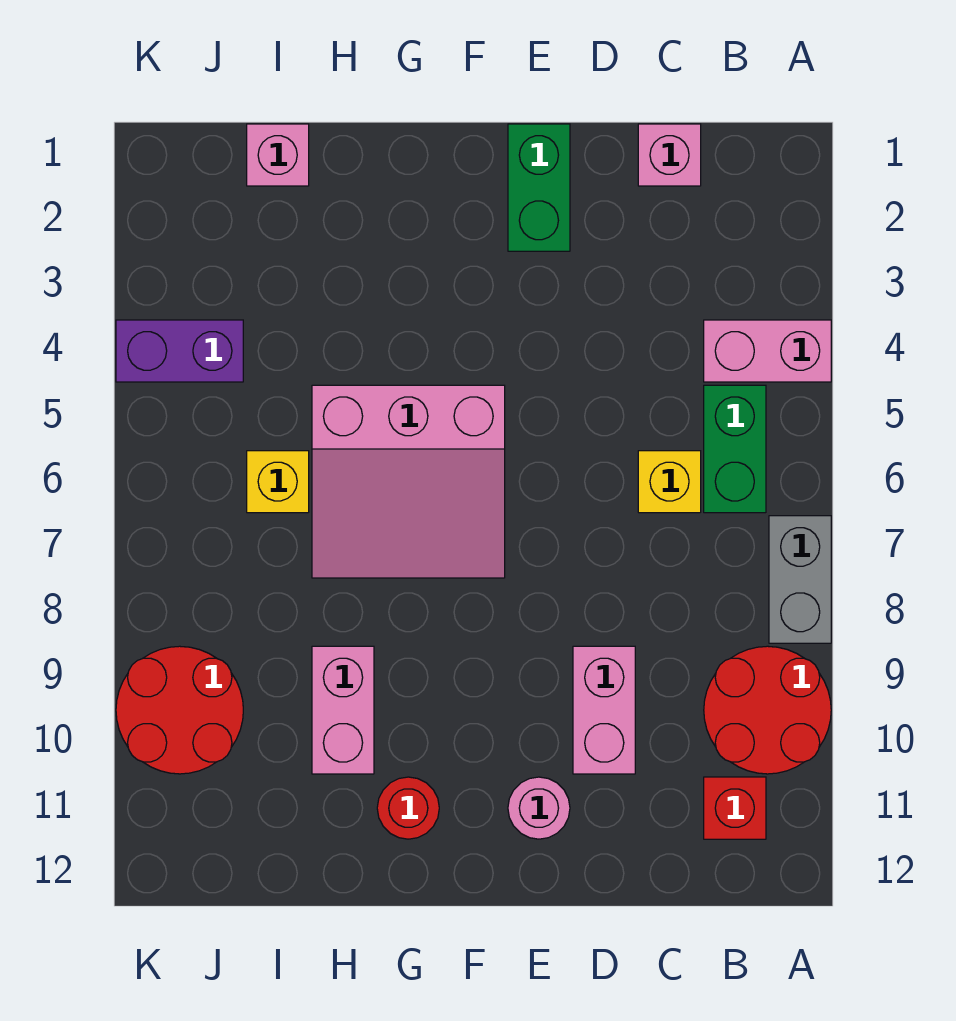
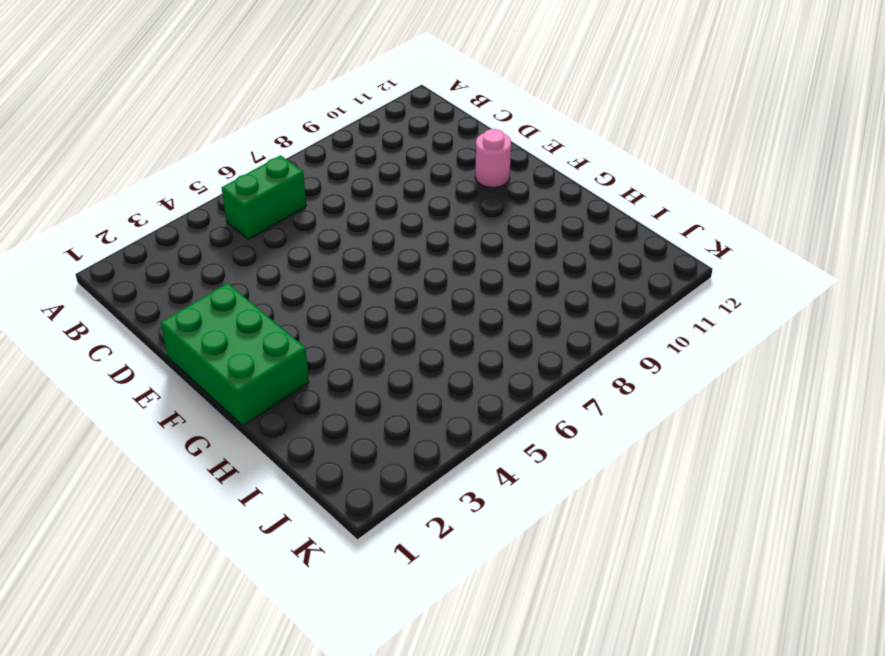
green 2x3 brick [161,283,309,425] -> green 1x2 brick [508,124,570,251]
none -> pink 1x2 brick [704,320,831,382]
none -> grey 1x2 brick [769,516,831,643]
none -> red 2x2 round brick [704,646,831,774]

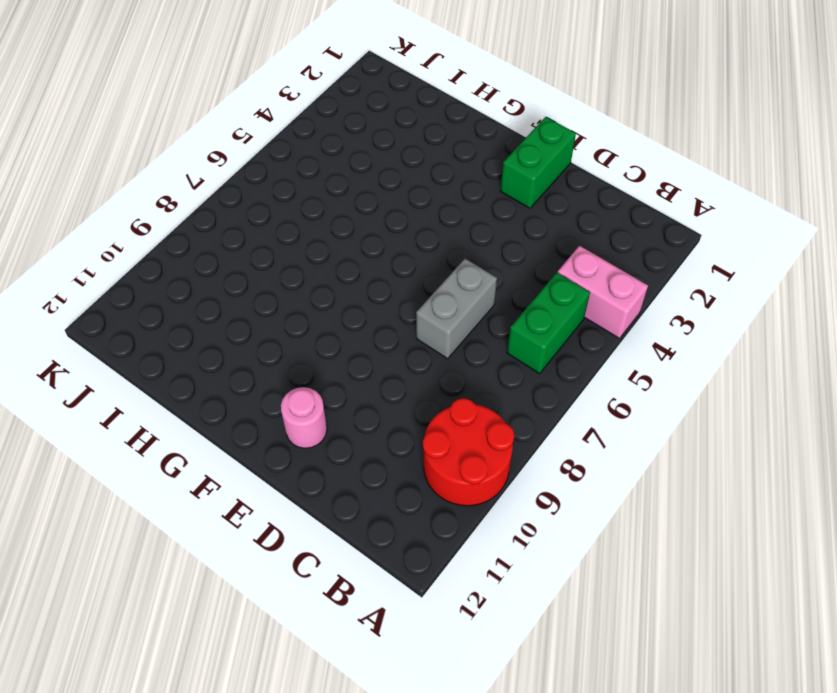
grey 1x2 brick [416,259,497,359] -> grey 1x2 brick moved to [769,516,831,643]
none -> red 1x1 brick [704,777,766,839]
none -> pink 1x1 brick [638,124,701,186]
none -> yellow 1x1 brick [638,451,701,513]

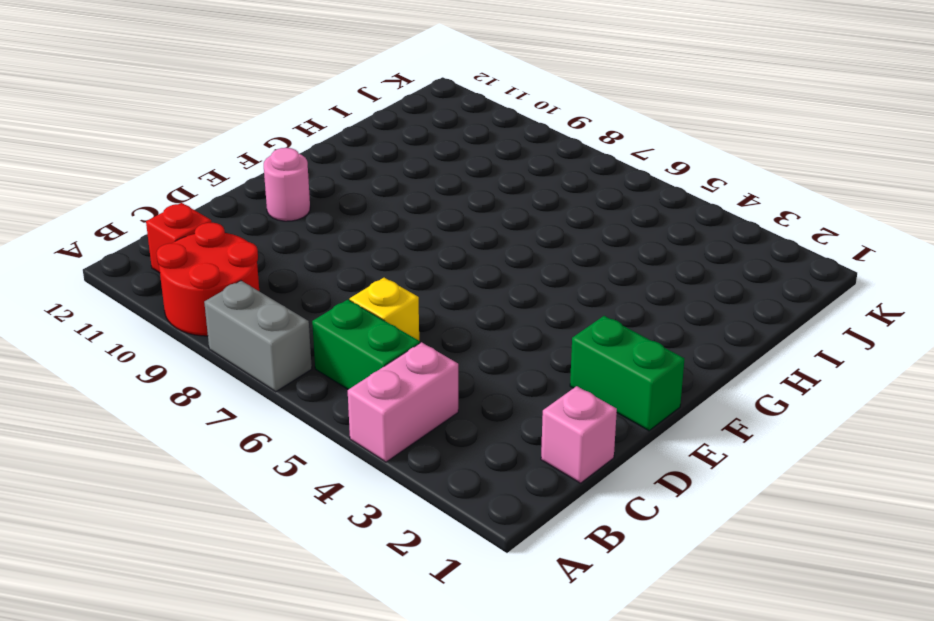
none -> pink 1x2 brick [573,646,635,774]
none -> pink 3x3 slope [312,385,505,578]
none -> red 1x1 round brick [377,777,439,839]

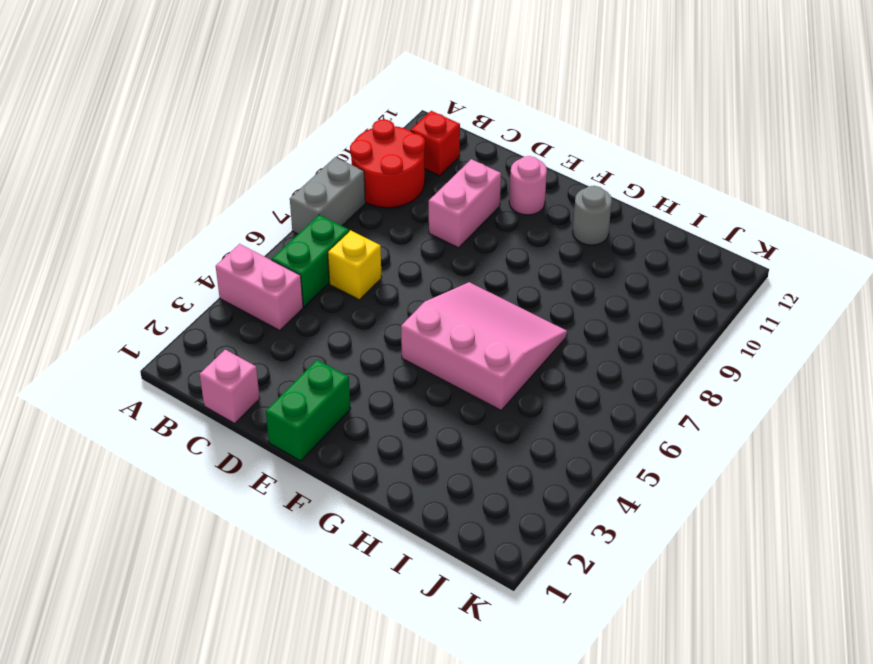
grey 1x1 round brick [573,186,612,245] -> red 1x1 round brick [377,777,439,839]
none -> pink 1x2 brick [312,646,374,774]
none -> pink 1x1 brick [247,124,309,186]
none -> yellow 1x1 brick [247,451,309,513]

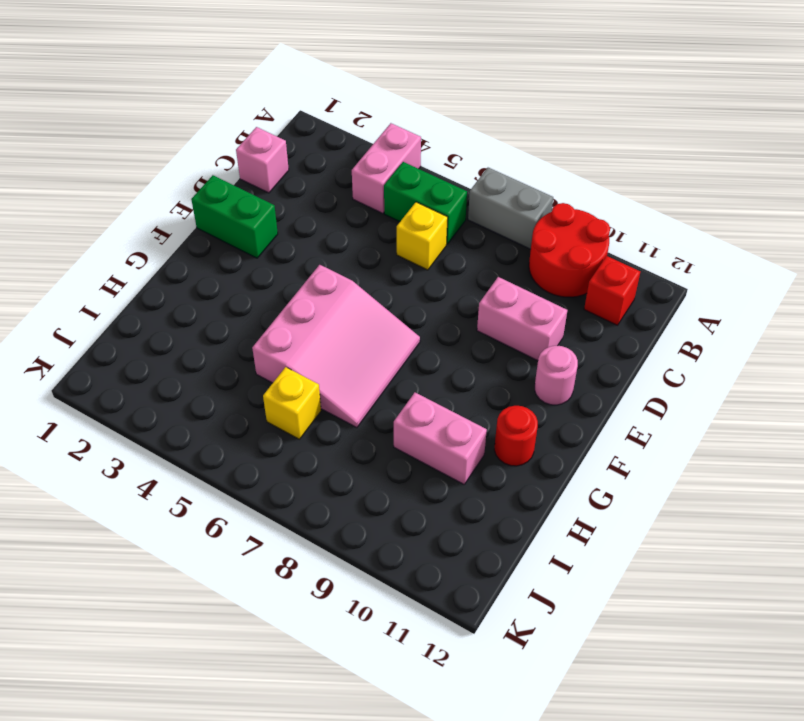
none -> pink 1x1 brick [247,124,309,186]
none -> purple 1x2 brick [116,320,243,382]
none -> red 2x2 round brick [116,646,243,774]

